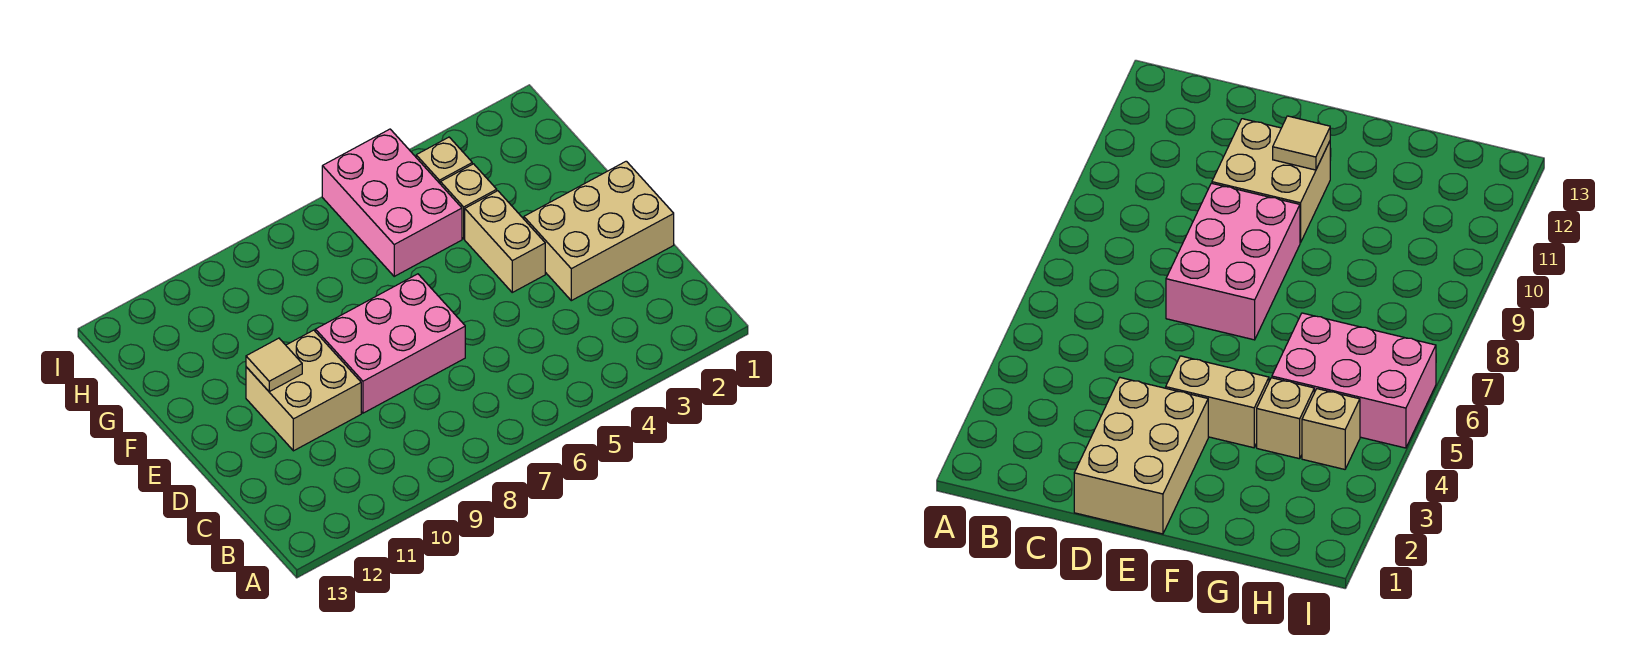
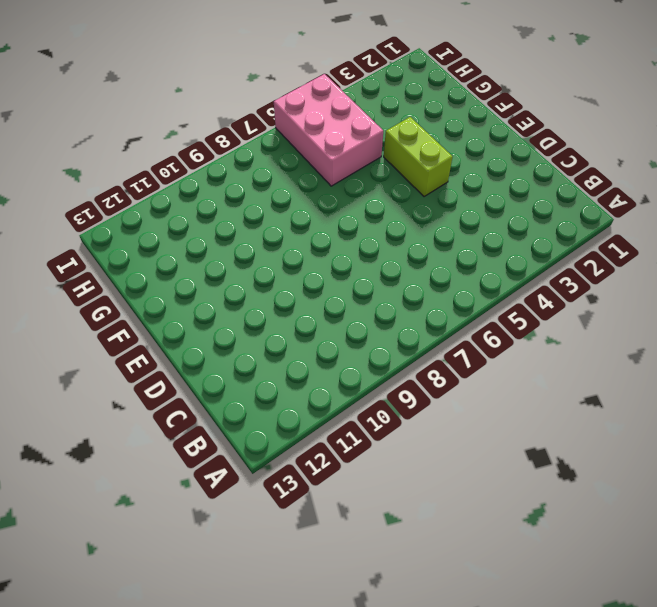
lime 1x2 brick [384,117,452,197] -> tan 1x2 brick [465,191,545,292]
none -> tan 2x3 brick [524,161,674,301]
none -> pink 2x3 brick [315,274,465,413]

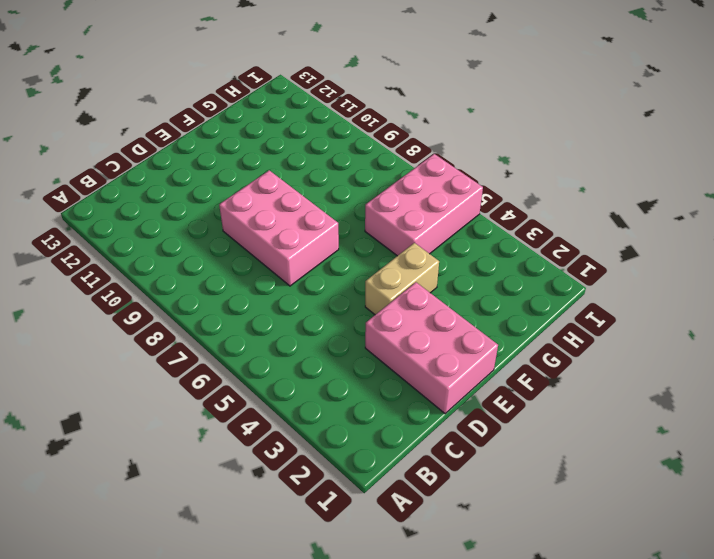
pink 2x3 brick [365,282,498,414] -> tan 2x3 brick [524,161,674,301]
none -> tan 2x2 brick [246,330,361,451]
none -> tan 1x1 brick [440,164,497,239]

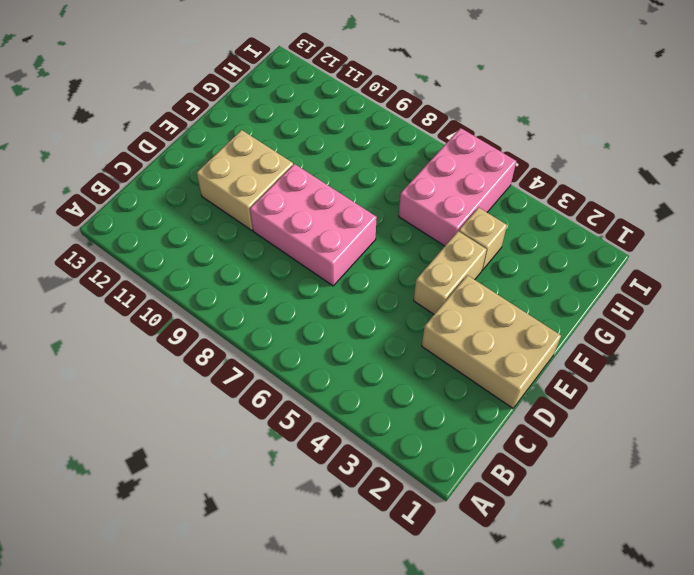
none -> tan 1x1 brick [416,137,472,183]
none -> tan 1x1 tile [246,338,302,392]

